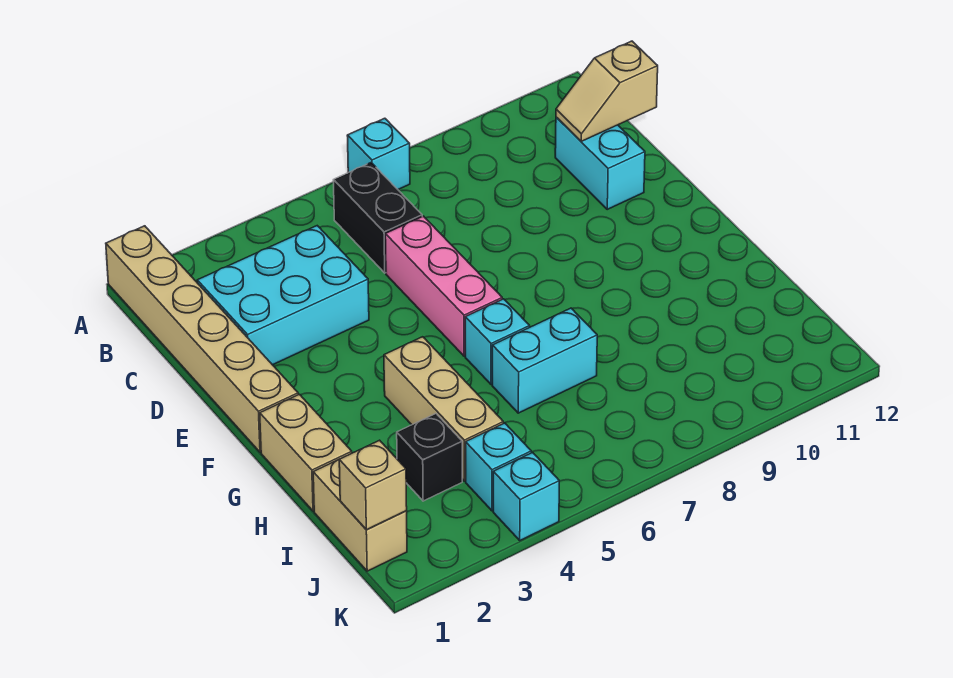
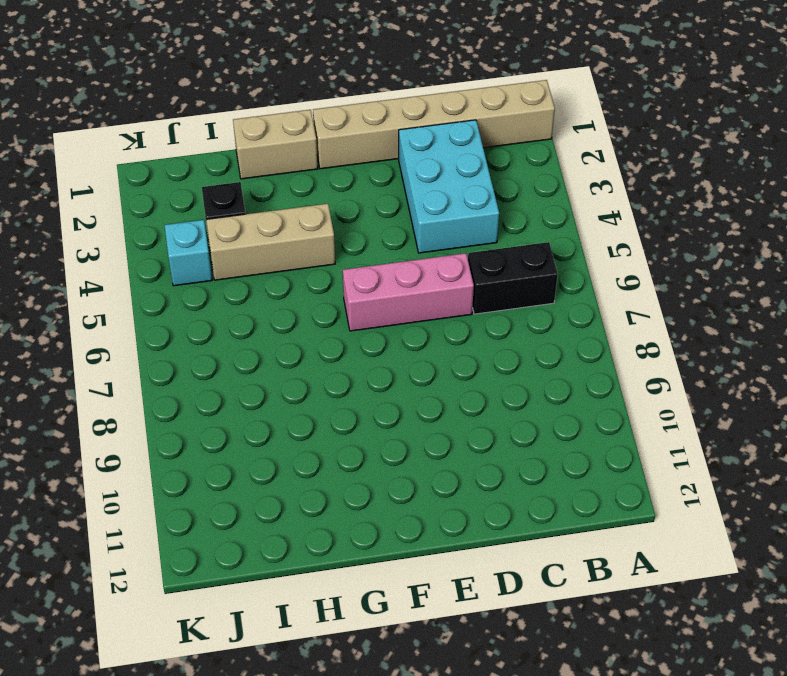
none -> cyan 1x1 brick [347,118,410,189]
none -> cyan 1x2 brick [555,117,645,209]
none -> cyan 1x1 brick [465,299,530,385]

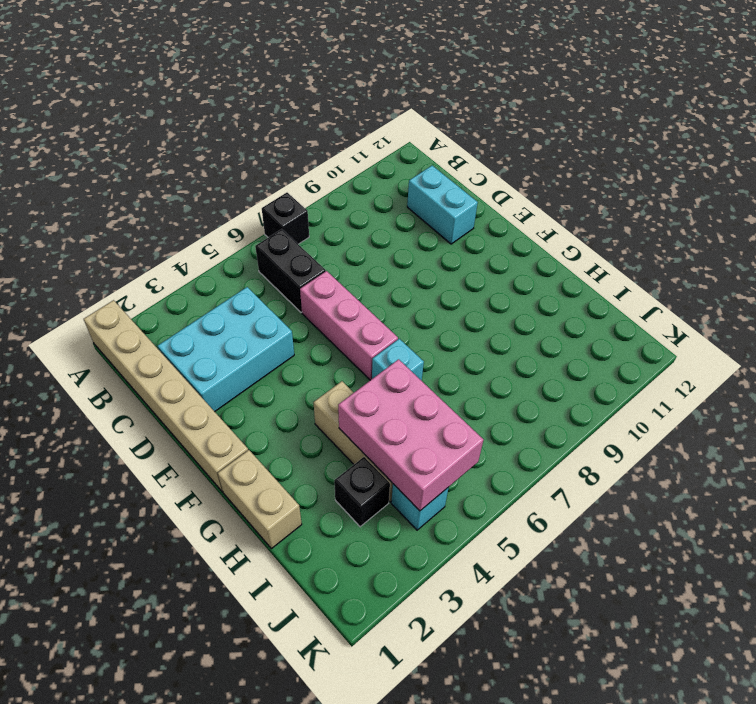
black 1x1 brick [262,193,309,244] -> cyan 1x1 brick [347,118,410,189]
pink 2x3 brick [338,359,484,511] -> none
none -> cyan 1x2 brick [492,308,597,413]
none -> tan 1x2 brick [313,460,407,571]
none -> cyan 1x1 brick [493,453,559,540]

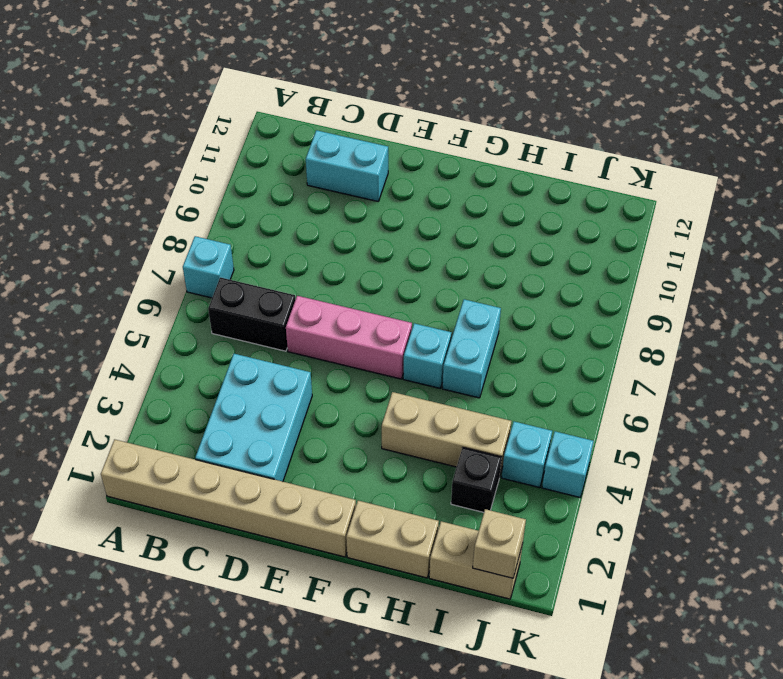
none -> tan 1x2 slope [556,41,658,141]

